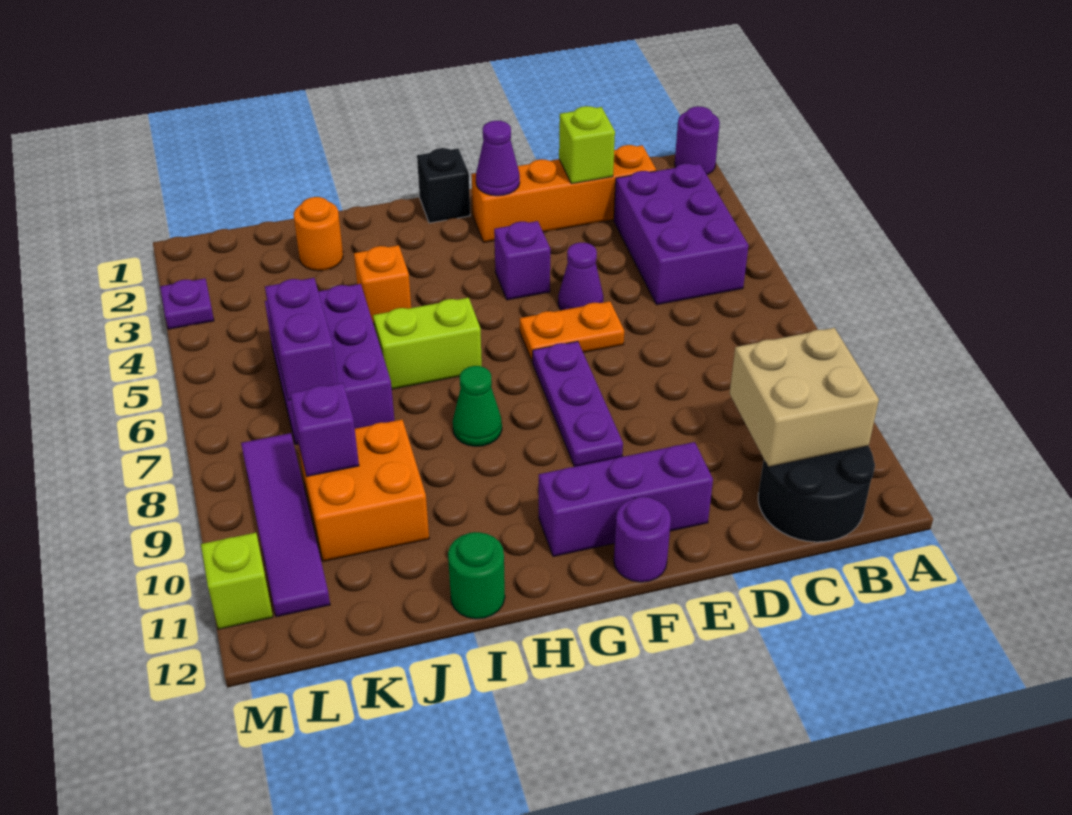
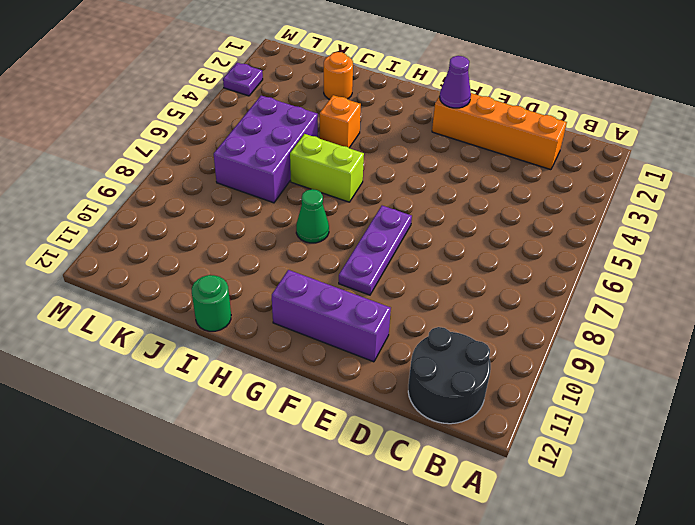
none -> purple 1x1 round brick [675,106,720,175]
none -> purple 2x3 brick [614,164,748,305]
none -> purple 1x1 cone [558,243,603,310]

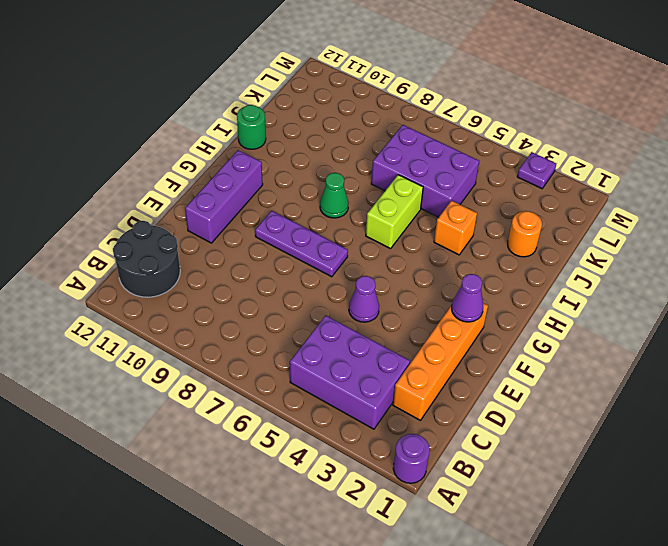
none -> orange 1x2 plate [520,301,624,362]
none -> purple 1x1 brick [494,221,550,300]
none -> purple 1x1 round brick [614,497,671,582]

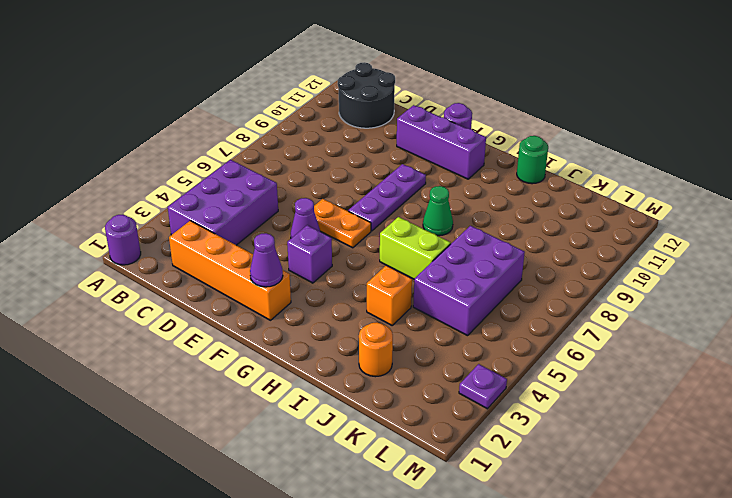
none -> black 1x1 brick [417,148,470,223]
none -> orange 2x2 brick [298,420,429,562]
none -> purple 1x4 tile [241,433,330,617]

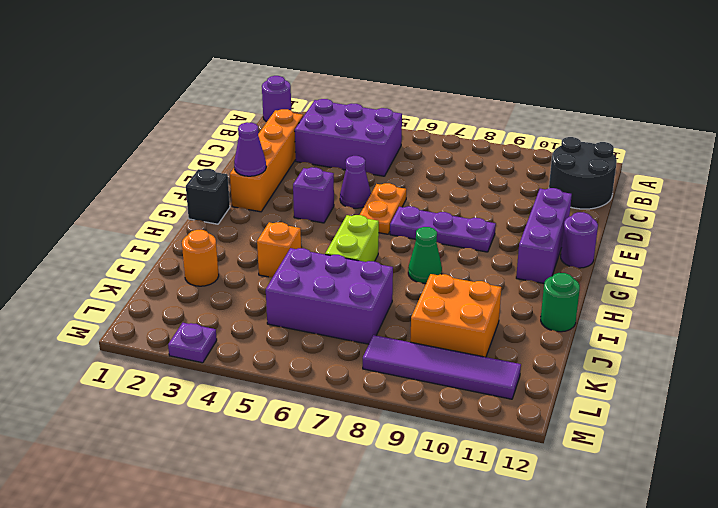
none -> lime 1x1 brick [201,533,273,629]
none -> tan 2x2 brick [730,328,879,467]
none -> lime 1x1 brick [559,106,615,184]

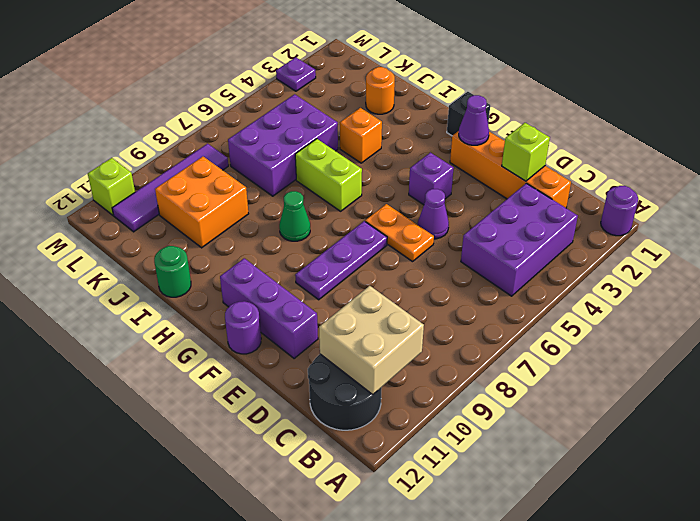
none -> purple 1x2 brick [265,278,338,401]
none -> purple 1x1 brick [290,383,359,477]

